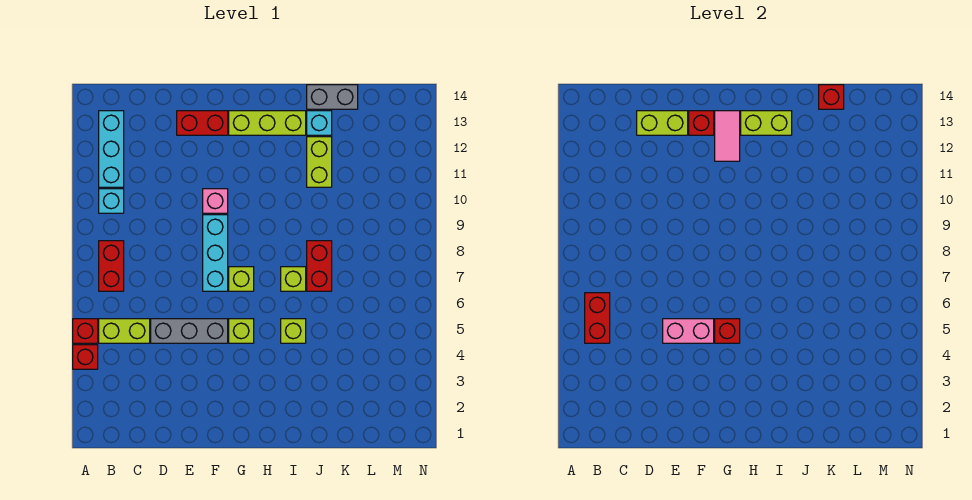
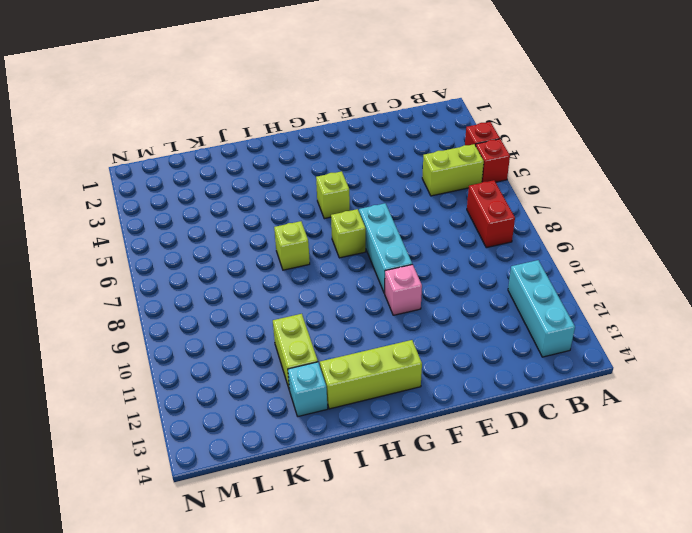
none -> cyan 1x1 brick [99,189,124,213]
none -> grey 1x3 brick [151,319,228,343]
none -> red 1x2 brick [177,111,228,135]

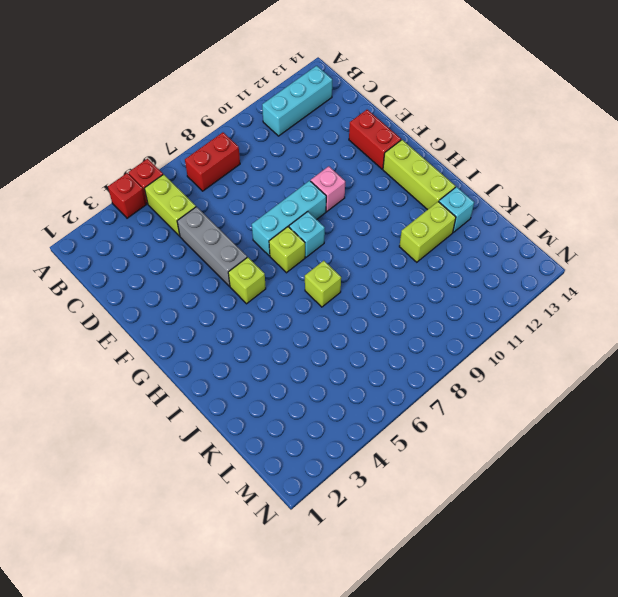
cyan 1x1 brick [289,212,325,257] -> cyan 1x1 brick moved to [99,189,124,213]
none -> lime 1x1 brick [281,319,306,343]
none -> red 1x2 brick [307,241,332,291]
none -> grey 1x2 brick [307,85,358,109]

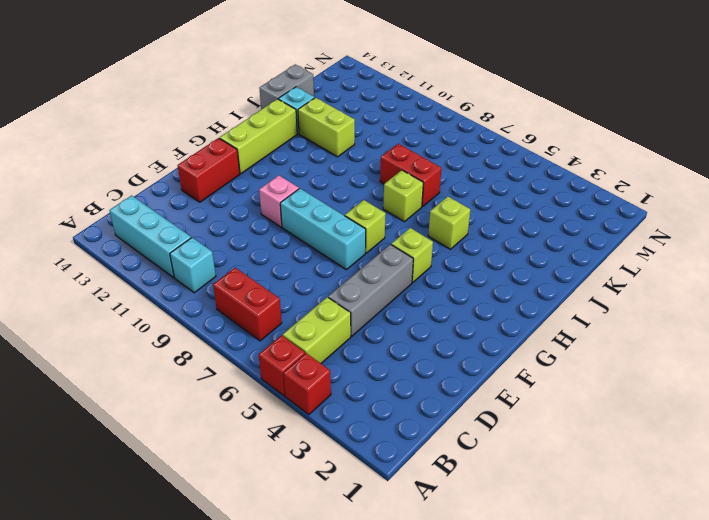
none -> red 1x2 brick [585,293,610,343]
none -> lime 1x2 brick [637,111,688,135]
none -> pink 1x2 brick [663,319,714,343]

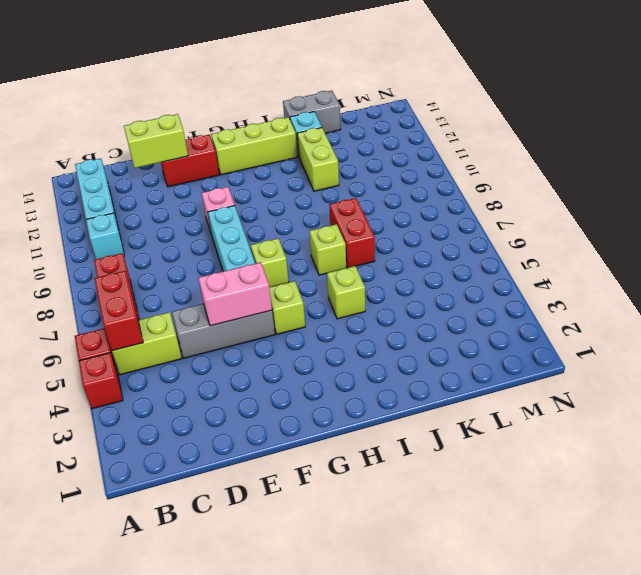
none -> red 1x1 brick [689,111,714,135]
none -> red 1x1 brick [715,319,740,343]
none -> pink 1x2 tile [715,111,740,161]

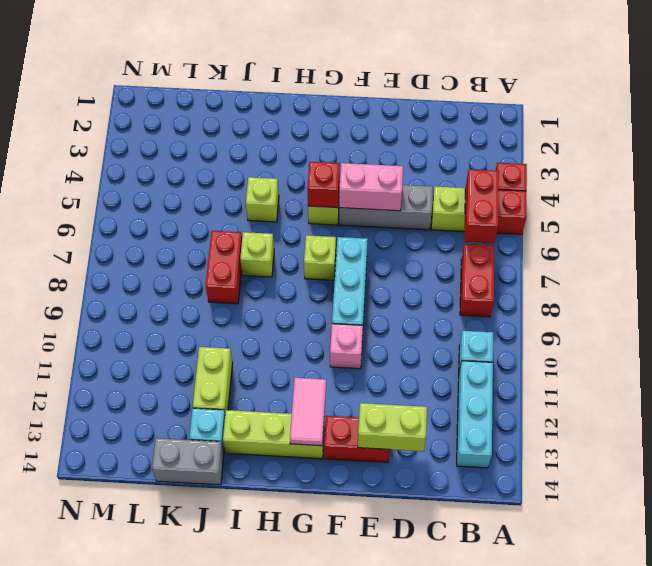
none -> red 1x1 brick [689,111,714,135]
none -> lime 1x2 brick [741,111,792,135]
none -> red 1x1 brick [819,85,844,109]

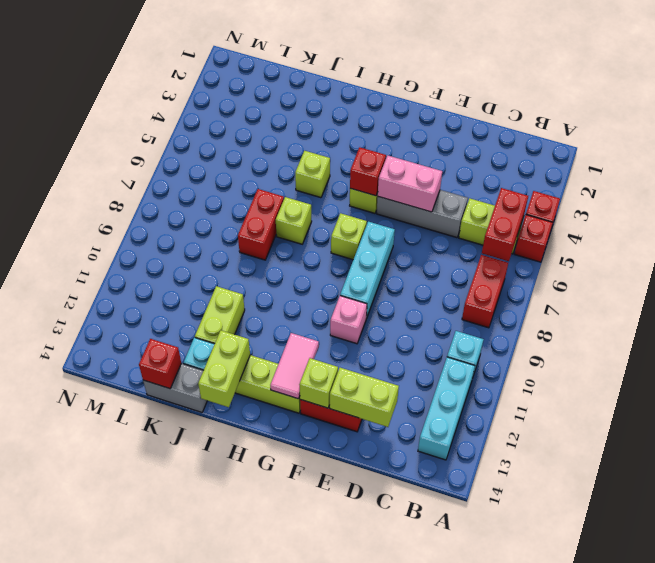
lime 1x1 brick [299,358,338,408] -> red 1x1 brick [689,111,714,135]
lime 1x2 brick [198,331,250,407] -> lime 1x2 brick turned to [741,111,792,135]

